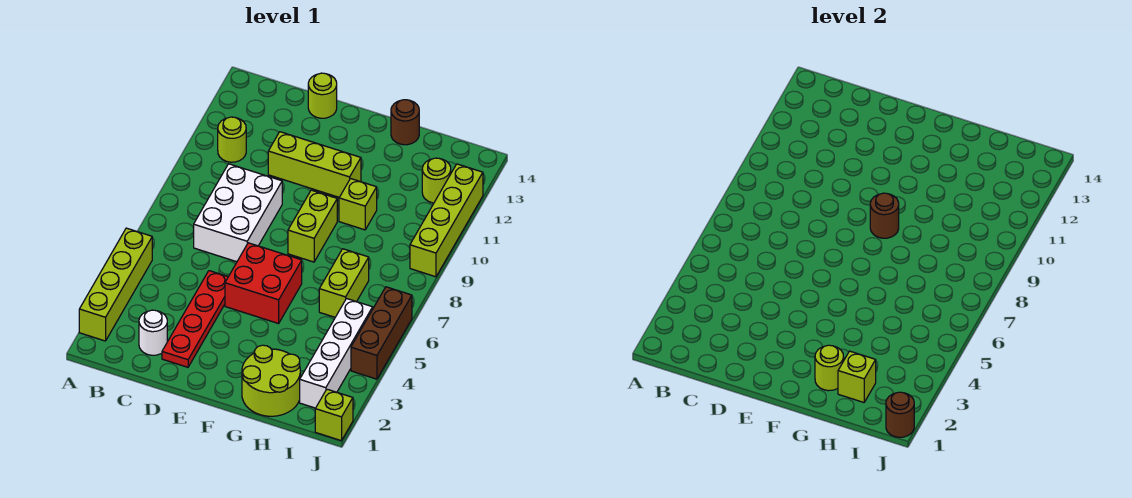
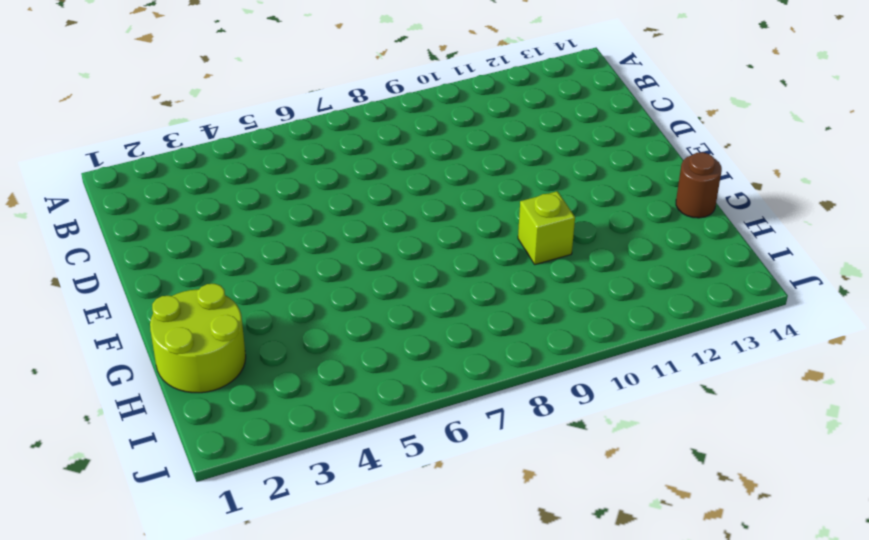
none -> lime 1x4 brick [79,228,152,341]
none -> lime 1x1 round brick [218,117,246,162]
none -> white 1x1 round brick [139,310,167,355]

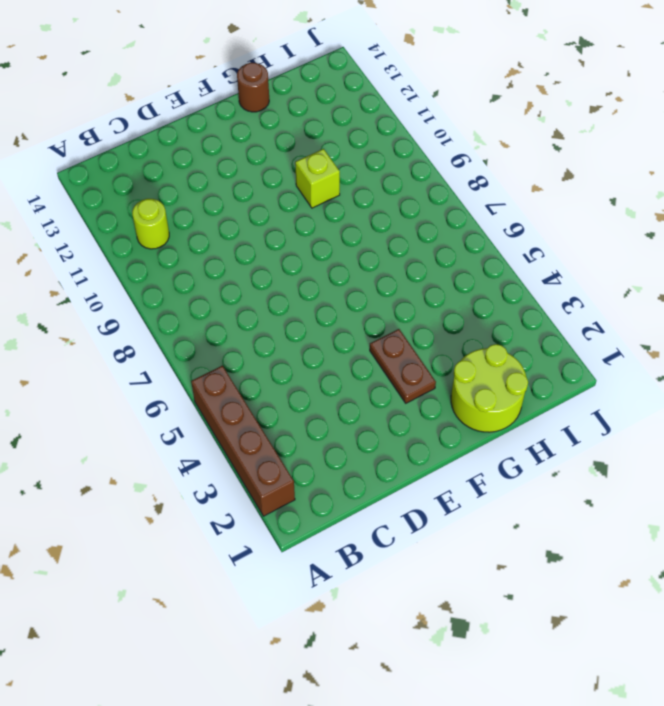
brown 1x4 brick [191,366,295,516] -> lime 1x4 brick [79,228,152,341]
brown 1x2 plate [370,329,436,403] -> none
none -> white 1x1 round brick [139,310,167,355]
none -> white 2x3 brick [194,164,282,262]
none -> red 1x4 plate [162,271,228,367]

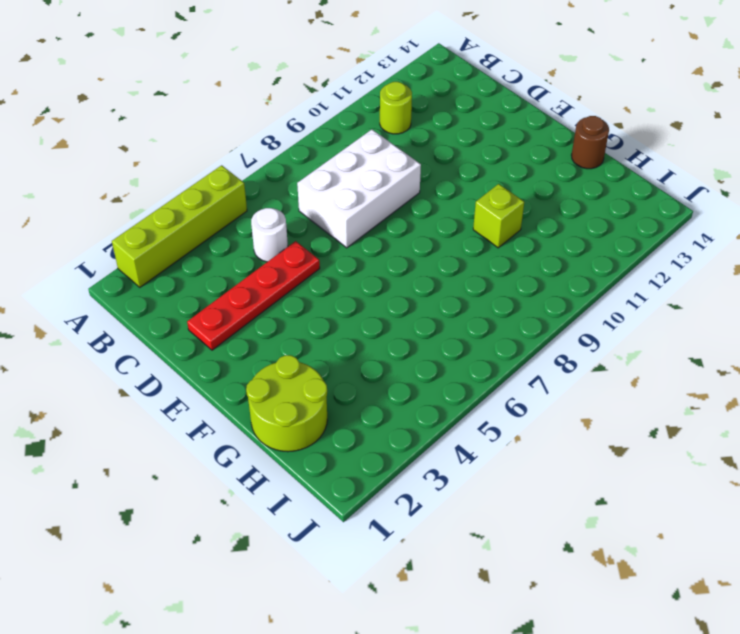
white 1x1 round brick [251,208,288,262] -> white 1x1 round brick moved to [139,310,167,355]
none -> lime 1x3 brick [268,132,361,197]
none -> lime 1x1 round brick [308,73,337,118]
none -> red 2x2 brick [225,243,302,324]

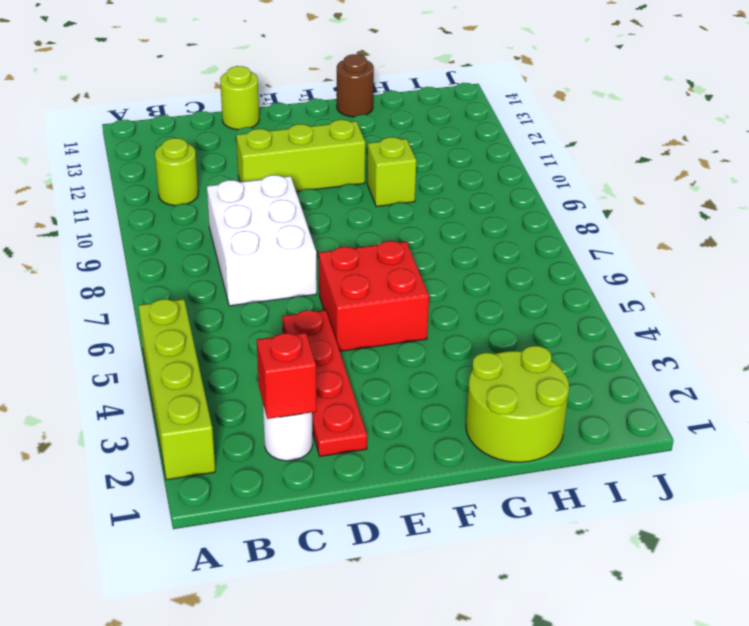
red 1x1 brick [257,333,317,419] -> none
none -> lime 1x2 brick [288,190,337,262]
none -> lime 1x2 brick [319,249,369,317]
none -> white 1x4 brick [300,299,373,408]

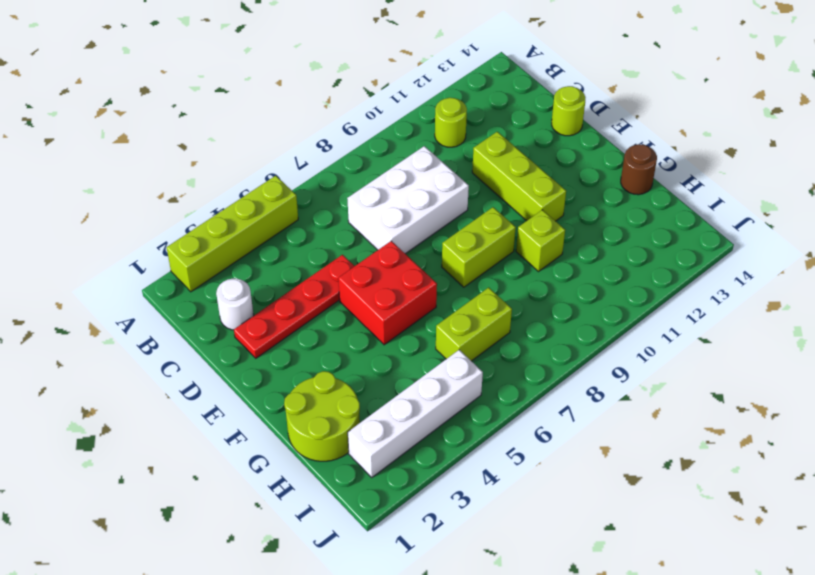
none -> lime 1x1 round brick [422,158,451,203]
none -> lime 1x1 brick [315,389,353,441]
none -> brown 1x3 brick [351,287,412,379]

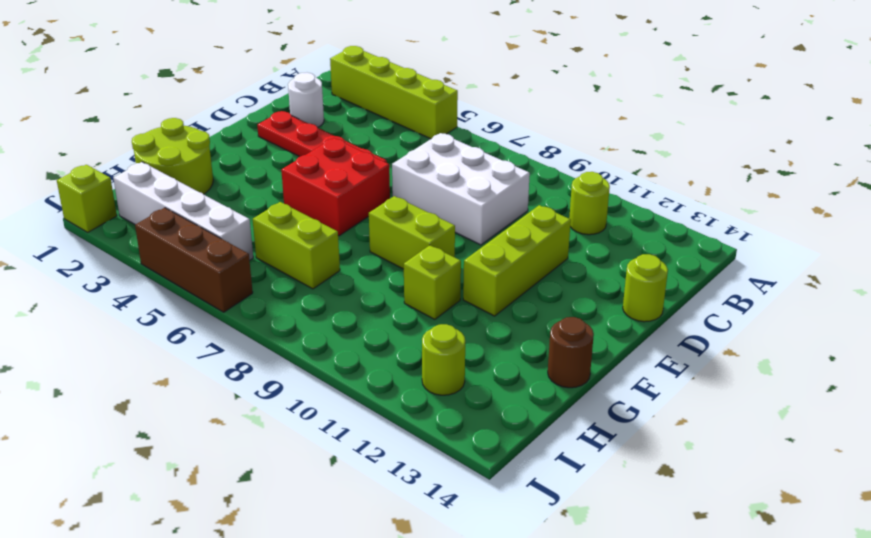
none -> lime 1x4 brick [410,164,483,277]
none -> brown 1x1 round brick [870,193,899,238]
none -> lime 1x1 round brick [815,345,844,391]

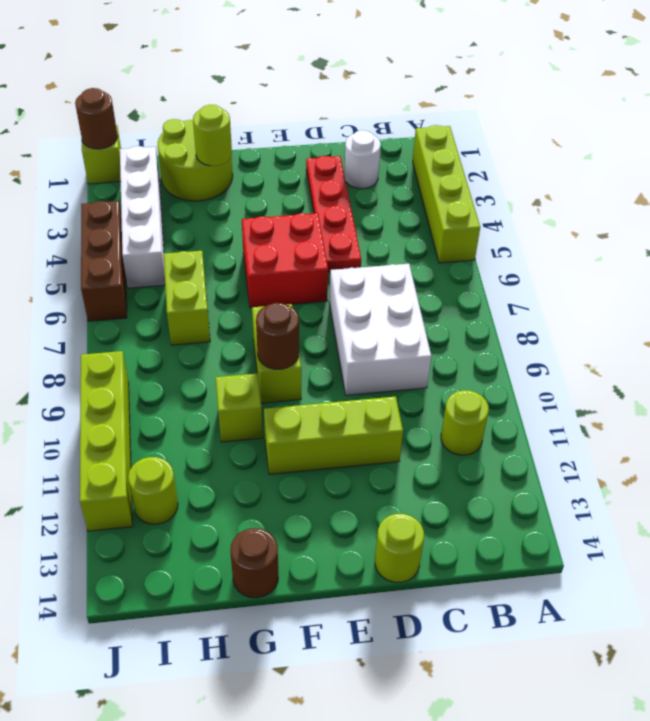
none -> lime 1x1 brick [838,351,876,402]

